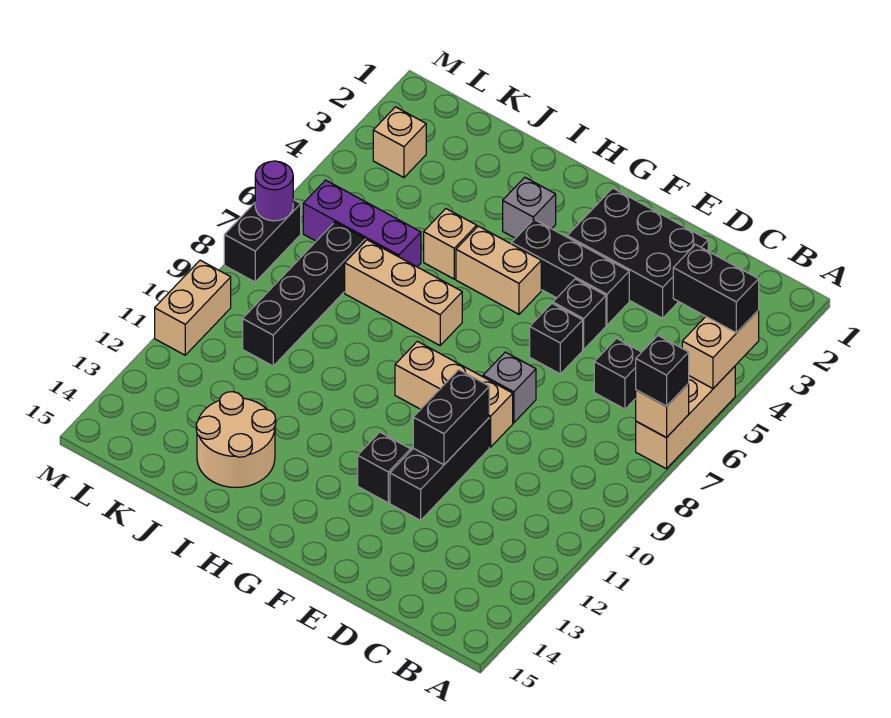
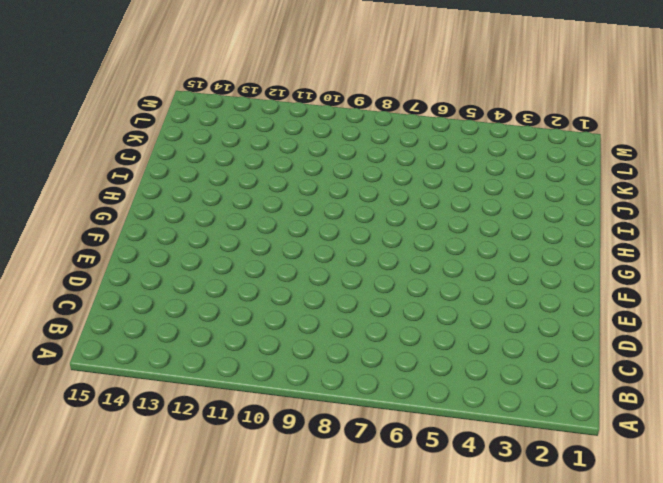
none -> tan 1x3 brick [636,366,735,469]
none -> black 1x1 brick [594,339,641,409]
none -> black 2x3 brick [567,188,708,318]

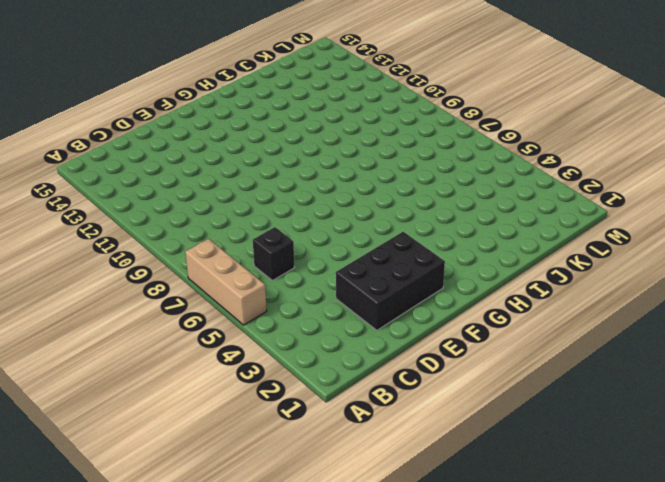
none -> black 1x3 brick [512,219,629,325]
none -> black 1x1 brick [553,279,606,349]
none -> black 1x1 brick [530,304,583,374]

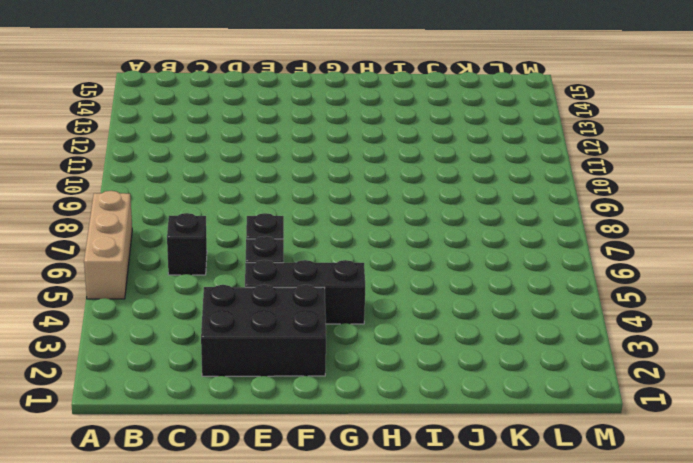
none -> grey 1x1 brick [483,352,536,423]
none -> tan 1x3 brick [395,341,513,447]
none -> black 1x3 brick [390,418,489,520]

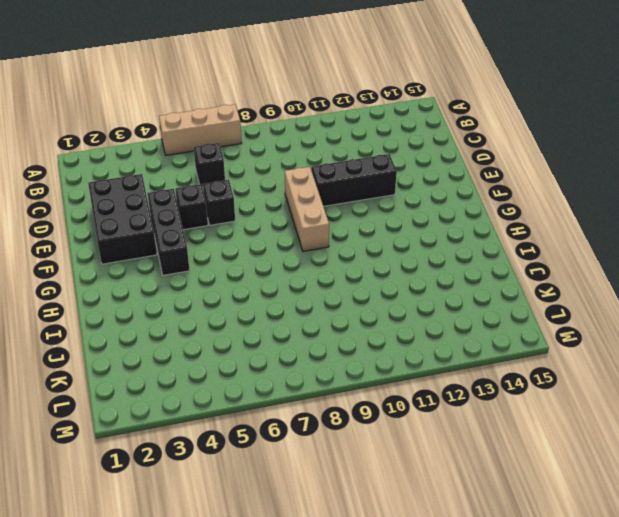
none -> grey 1x1 brick [483,352,536,423]
none -> black 1x1 brick [358,432,411,503]
none -> tan 1x2 brick [456,226,541,314]

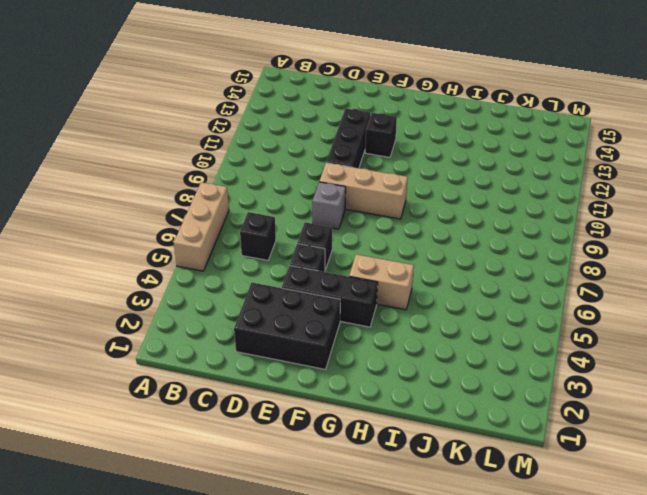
none -> grey 1x1 brick [503,177,556,238]
none -> tan 1x3 brick [345,240,462,345]
none -> tan 1x1 brick [424,209,477,279]

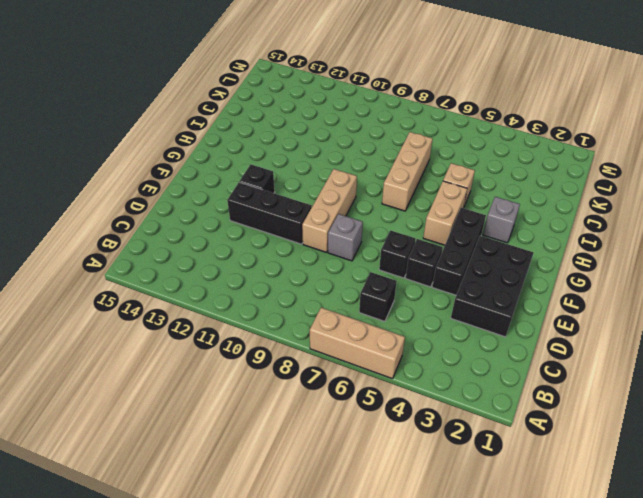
none -> tan 2x2 round brick [196,392,276,487]
none -> purple 1x3 brick [303,180,421,267]
none -> black 1x4 brick [243,222,365,366]

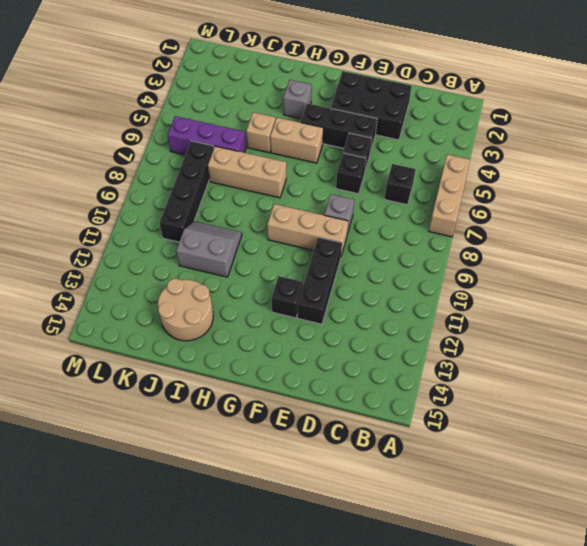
grey 2x2 slope [176,221,242,277] -> none
none -> tan 1x1 brick [373,107,426,178]
none -> black 1x2 brick [224,200,301,282]
none -> tan 1x2 brick [155,260,231,355]

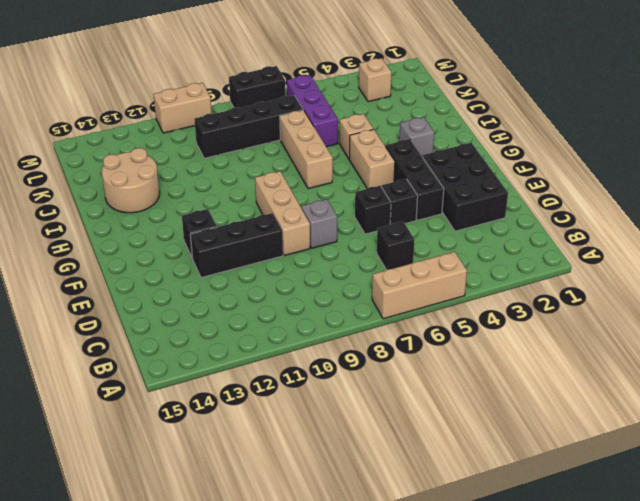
none -> tan 1x2 brick [682,310,759,388]
none -> tan 1x1 brick [636,384,689,438]
none -> black 1x2 brick [413,370,489,465]

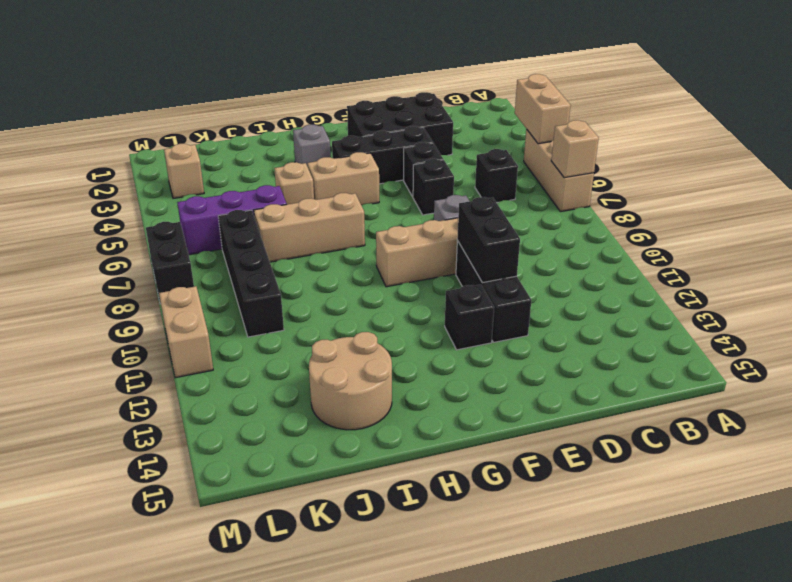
none -> purple 1x1 round brick [255,161,293,221]
none -> black 1x2 brick [673,245,759,333]
none -> black 1x1 brick [636,336,689,406]

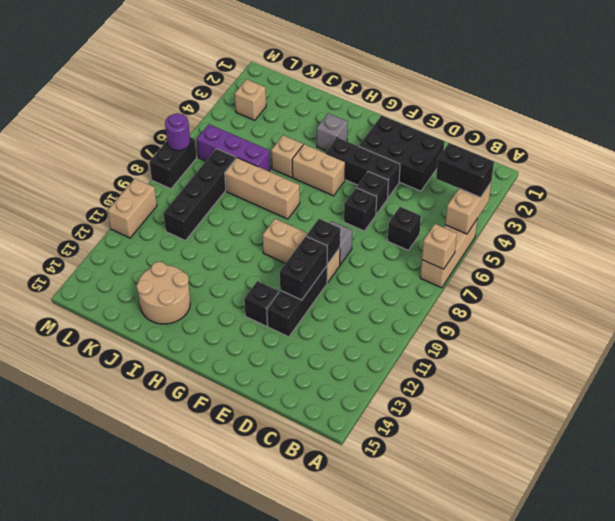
black 1x1 brick [306,219,340,264] -> black 1x1 brick moved to [636,336,689,406]

